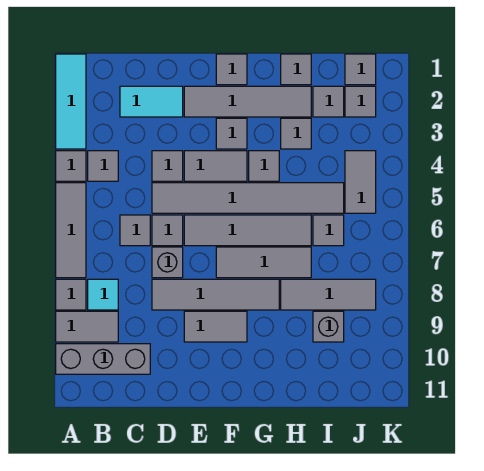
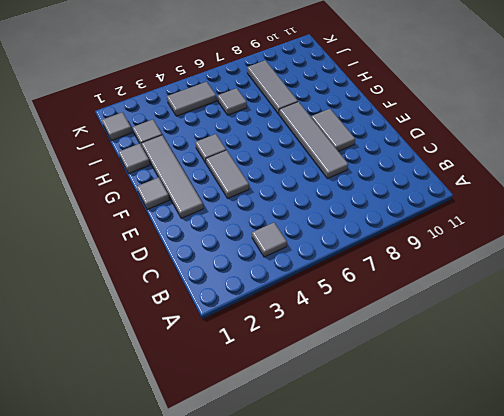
none -> cyan 1x3 tile [56,54,86,149]
none -> grey 1x1 tile [56,151,86,181]
none -> grey 1x3 tile [56,183,86,278]
none -> grey 1x1 tile [56,279,86,310]

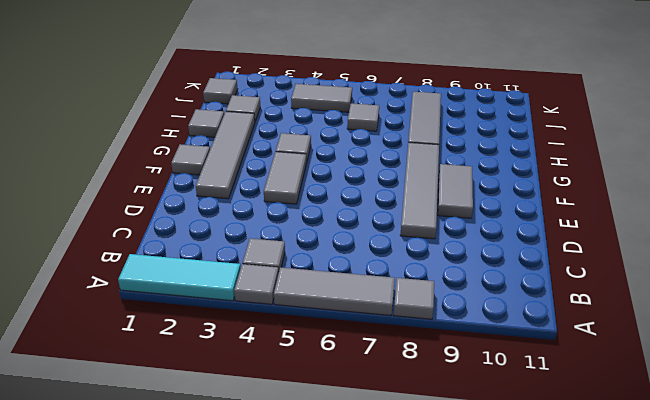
none -> grey 1x2 tile [56,311,118,342]
none -> grey 1x3 brick [56,344,150,374]
none -> cyan 1x1 tile [88,279,118,310]
none -> cyan 1x2 tile [120,86,183,117]

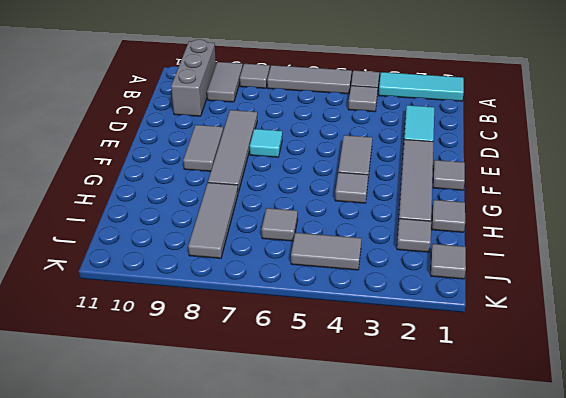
cyan 1x1 tile [250,129,282,157] -> cyan 1x1 tile moved to [88,279,118,310]
none -> grey 1x1 tile [120,215,150,246]
none -> grey 1x1 tile [152,151,183,181]
none -> grey 1x6 tile [152,183,344,213]
none -> grey 1x1 tile [152,215,183,246]

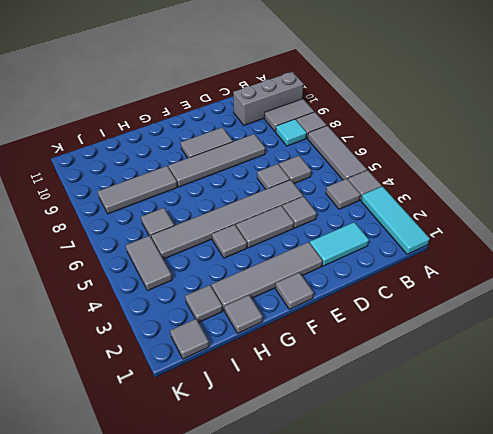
none -> grey 1x1 brick [152,247,183,278]
none -> grey 1x4 tile [184,215,311,246]
none -> grey 1x1 tile [216,118,247,149]
none -> grey 1x3 tile [216,247,311,278]

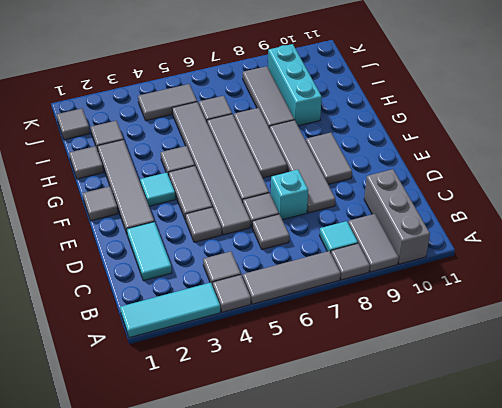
cyan 1x1 brick [271,170,308,220] -> grey 1x1 brick [152,247,183,278]
cyan 1x1 tile [140,173,175,206] -> grey 1x1 tile [216,118,247,149]
cyan 1x3 brick [268,44,322,126] -> grey 1x1 brick [313,311,344,342]
none -> grey 1x1 tile [281,118,311,149]
none -> grey 1x1 tile [345,86,376,117]

